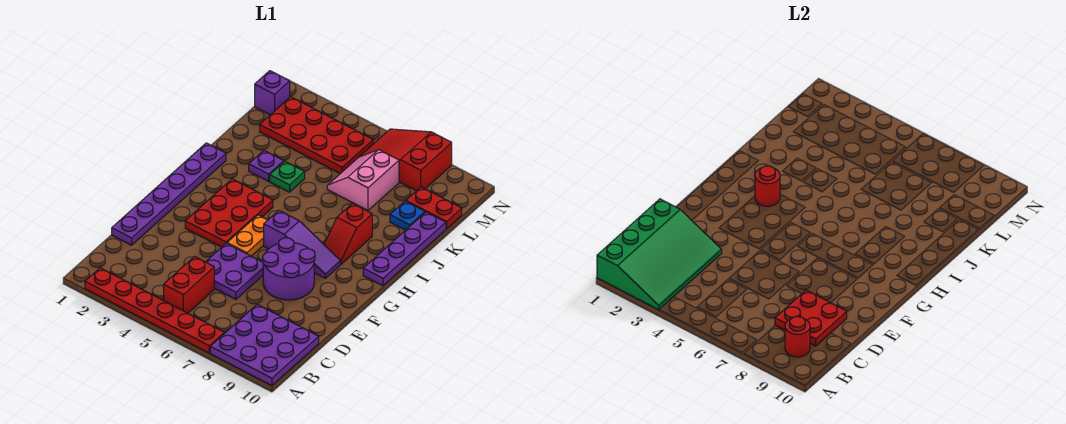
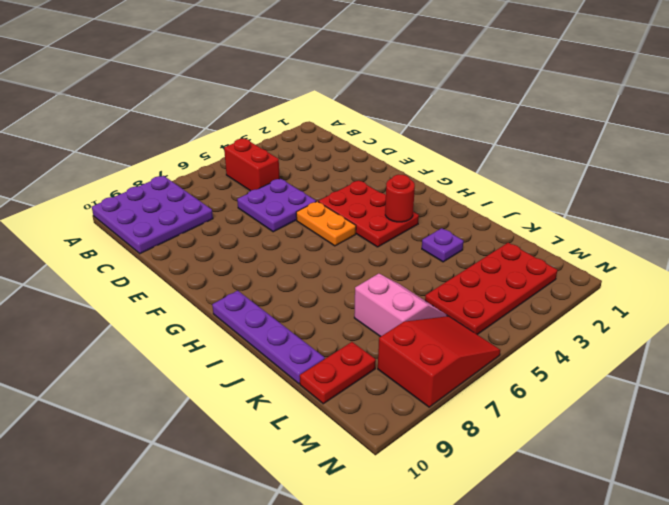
none -> red 1x6 plate [85,268,224,353]
none -> purple 1x6 plate [112,143,226,245]
none -> purple 2x2 round brick [263,238,315,300]

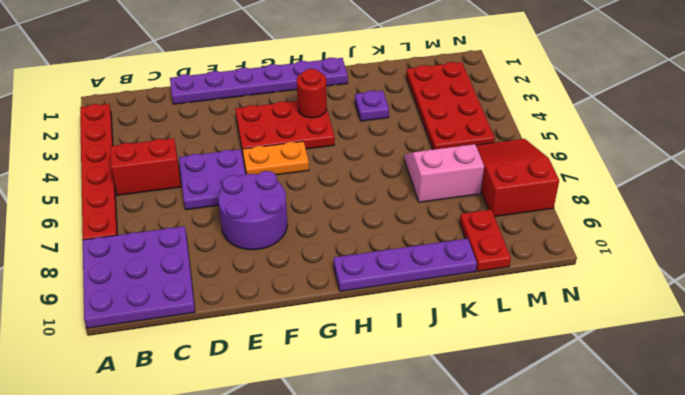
none -> purple 1x3 slope [264,211,341,278]
none -> red 1x2 slope [324,204,372,264]
none -> green 1x1 plate [270,161,305,192]

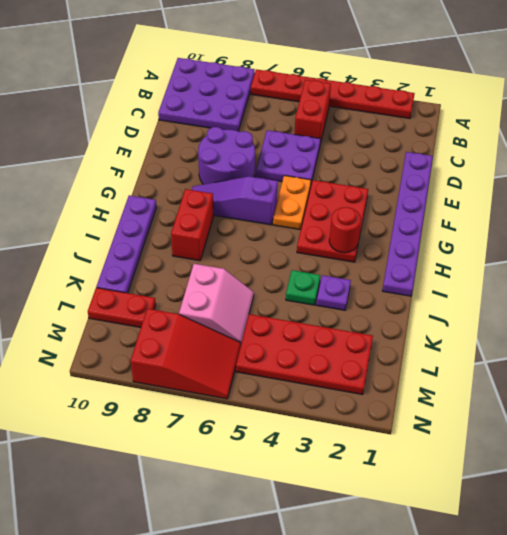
red 1x2 brick [171,189,214,261] -> red 1x2 slope [324,204,372,264]
none -> blue 1x1 plate [390,201,425,230]
none -> purple 1x1 brick [255,71,290,115]
none -> green 3x4 slope [597,199,722,310]

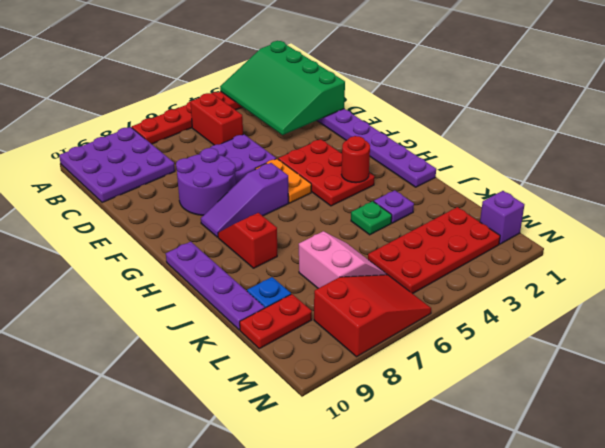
none -> red 1x1 round brick [785,317,810,357]
none -> red 2x2 plate [775,290,847,346]

